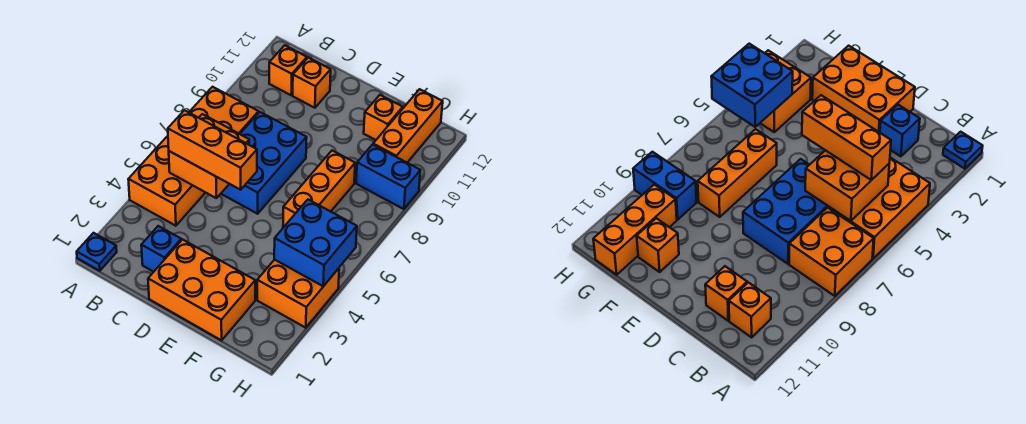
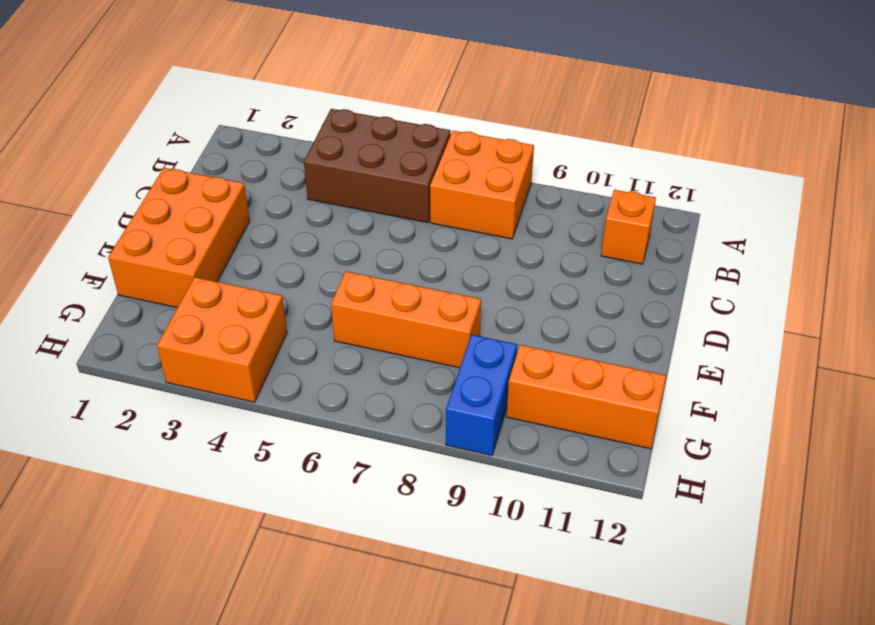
brown 2x3 brick [304,109,451,223] -> orange 2x3 brick [128,136,205,226]
none -> blue 1x1 plate [77,233,117,271]
none -> blue 1x1 brick [141,226,181,272]
none -> blue 2x3 brick [221,112,307,214]

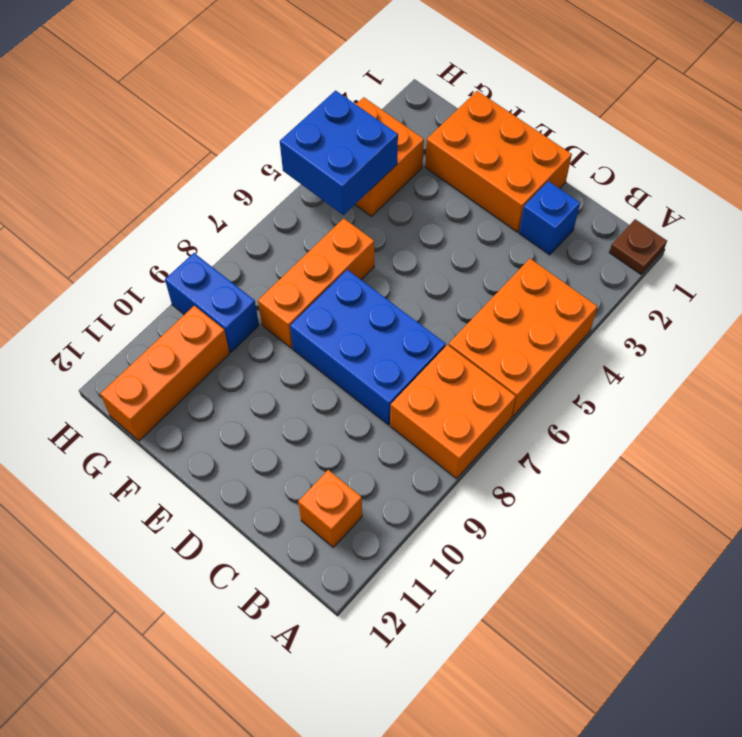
brown 1x1 plate [609,219,667,274] -> blue 1x1 plate [77,233,117,271]
blue 2x3 brick [290,270,446,425] -> blue 2x3 brick turned to [221,112,307,214]
none -> orange 1x1 brick [293,58,331,108]
none -> orange 1x1 brick [364,95,403,140]
none -> orange 2x2 brick [169,114,249,198]

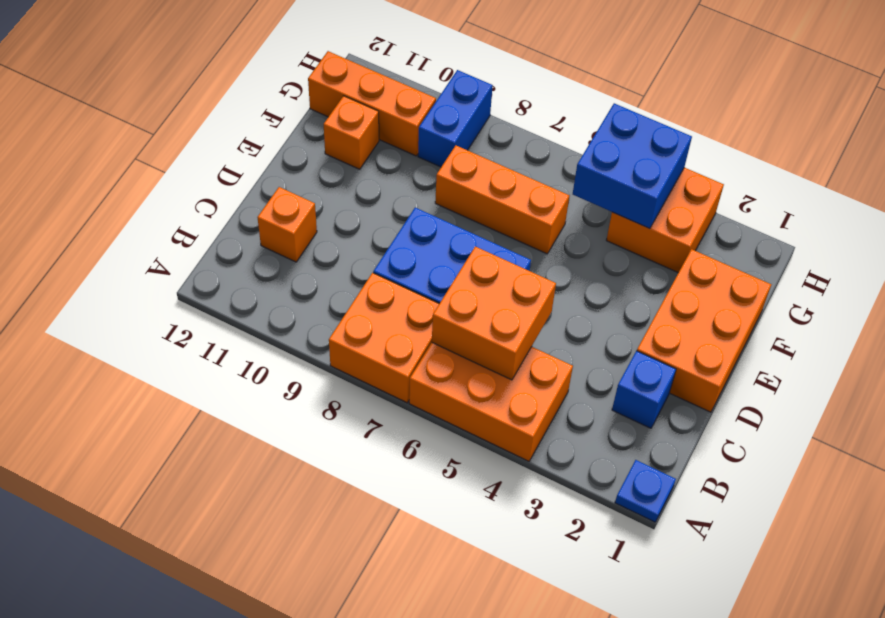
none -> orange 1x1 brick [269,45,307,95]
none -> orange 1x3 brick [168,110,257,190]

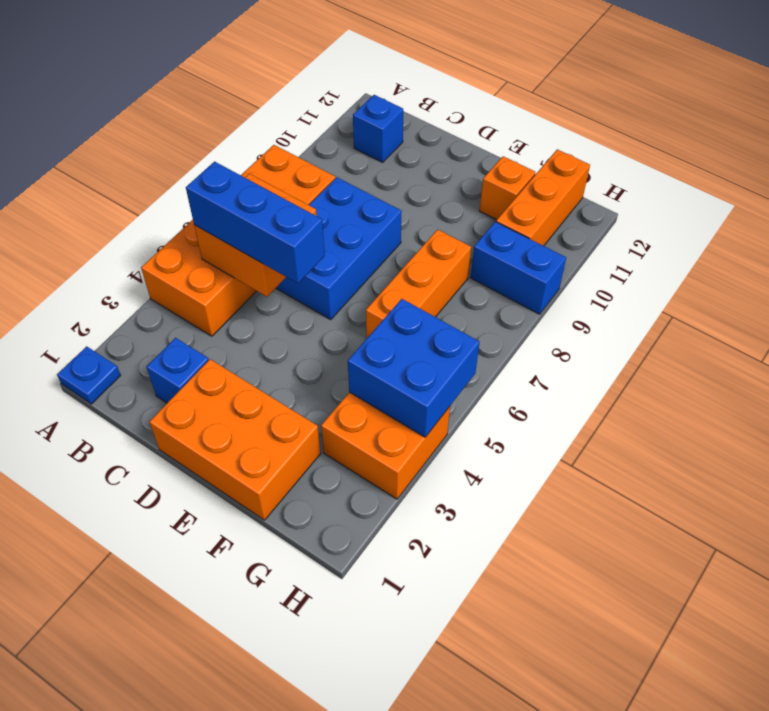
blue 1x3 brick [186,162,325,283] -> orange 1x3 brick [168,110,257,190]
blue 1x1 brick [353,95,403,162] -> orange 1x1 brick [269,45,307,95]
none -> orange 1x1 brick [293,58,331,108]

